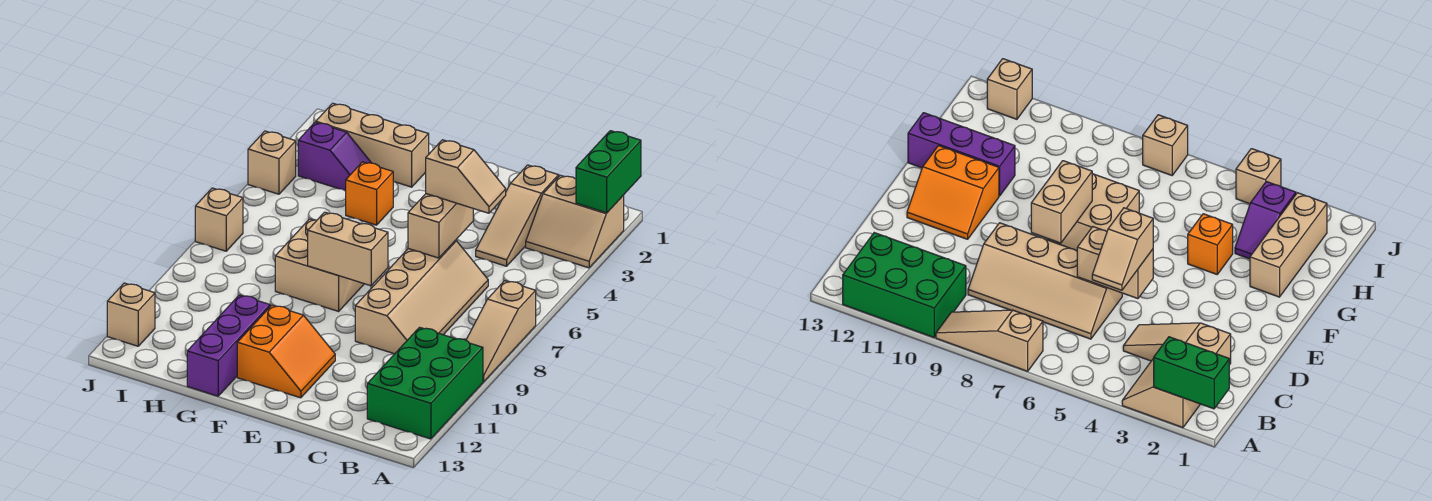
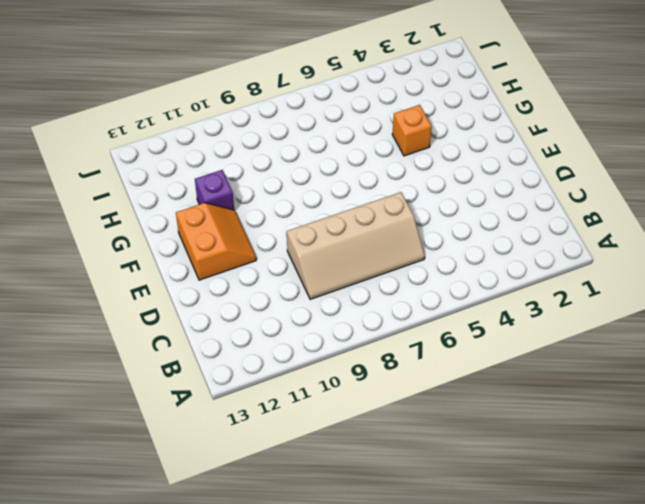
orange 2x2 slope [176,203,256,280] -> orange 2x2 slope turned to [237,305,335,398]
purple 1x1 brick [195,170,234,210] -> purple 1x3 brick [187,295,270,396]
none -> tan 2x2 slope [526,175,624,268]
none -> tan 1x3 slope [466,281,536,382]
none -> green 2x3 brick [367,327,483,439]

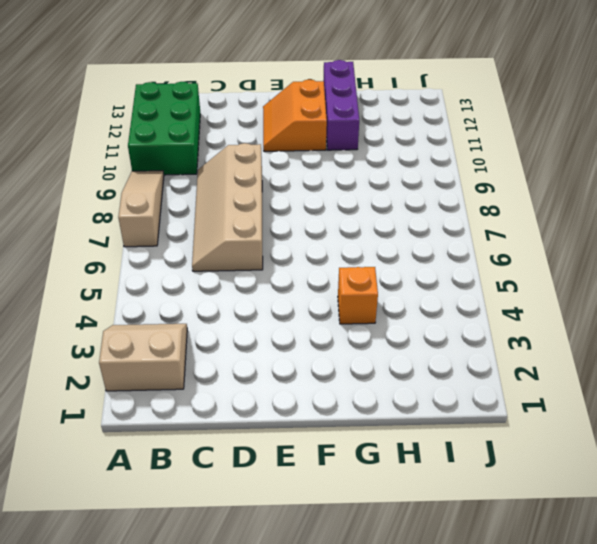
none -> tan 1x3 slope [476,165,559,266]
none -> tan 2x2 brick [275,219,364,311]
none -> tan 1x3 brick [316,103,429,187]

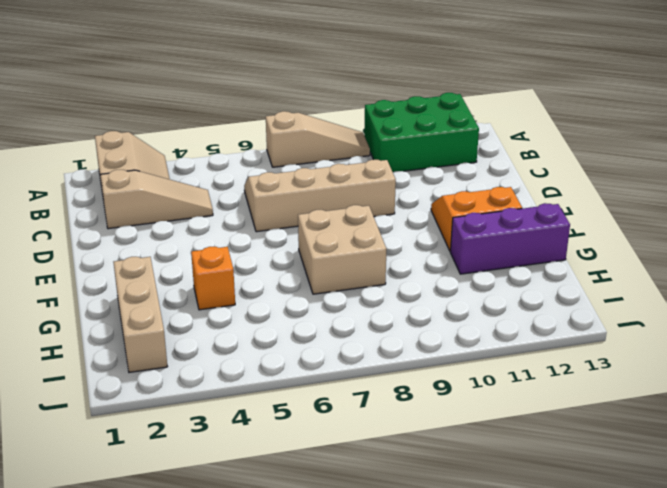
none -> purple 1x2 slope [298,122,371,191]
none -> tan 1x1 brick [248,131,296,194]
none -> tan 1x1 brick [195,188,243,251]

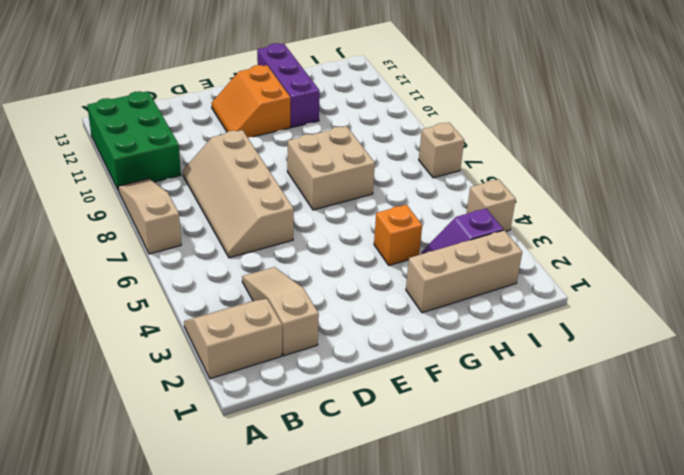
none -> tan 1x1 brick [107,283,155,346]
none -> green 1x2 brick [576,131,641,213]
none -> tan 1x2 brick [408,194,473,258]

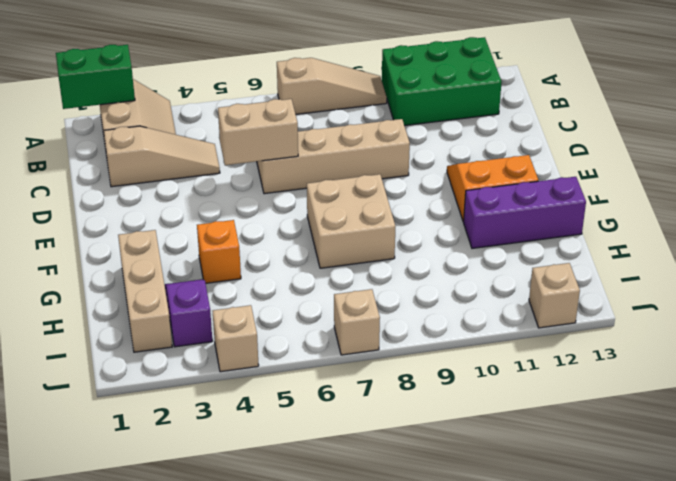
none -> tan 1x2 brick [308,212,388,286]
none -> tan 1x2 slope [426,140,506,213]

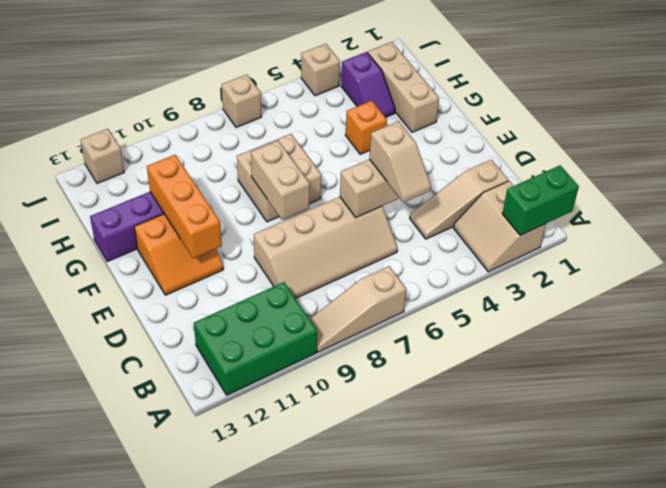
orange 1x3 brick [147,155,222,258] -> none

